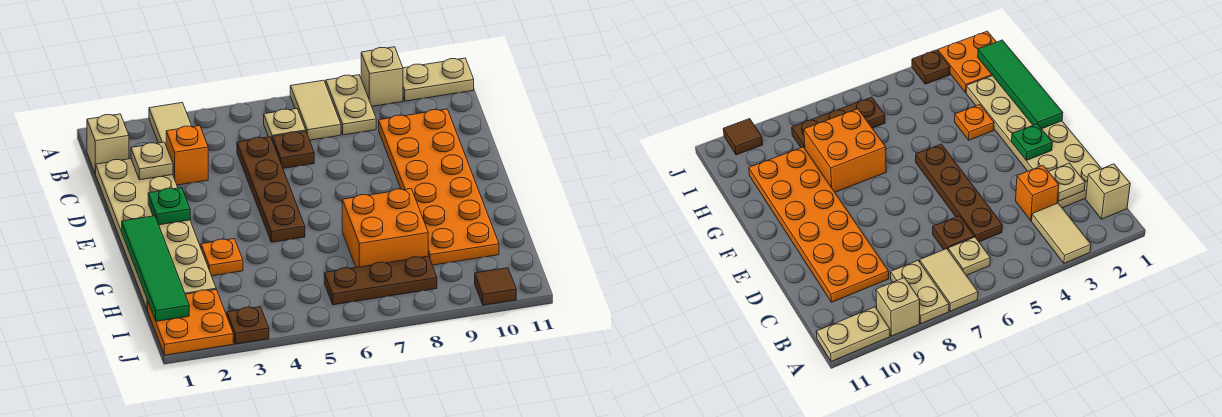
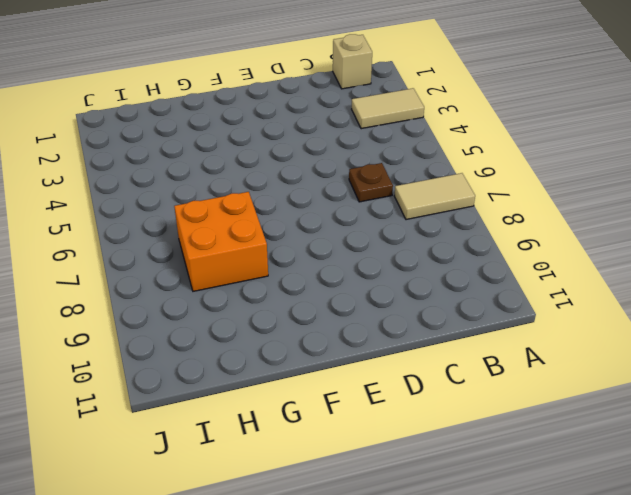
none -> tan 1x2 plate [326,75,376,135]
none -> tan 1x1 brick [361,47,403,106]
none -> tan 1x2 plate [403,58,474,101]

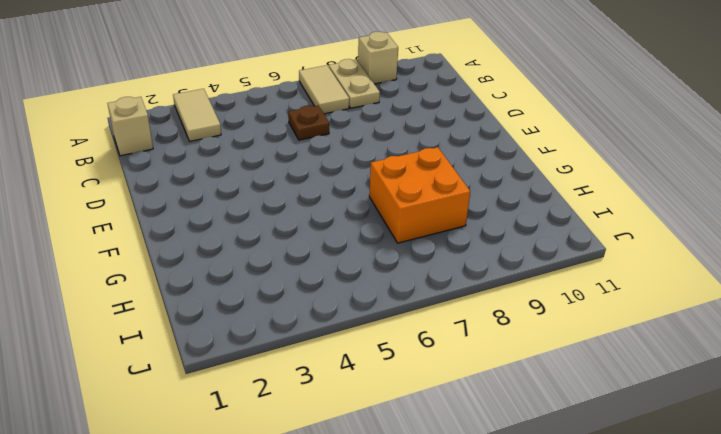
none -> tan 1x2 plate [403,58,474,101]
none -> tan 1x1 plate [264,109,306,139]
none -> tan 2x6 plate [96,159,216,310]

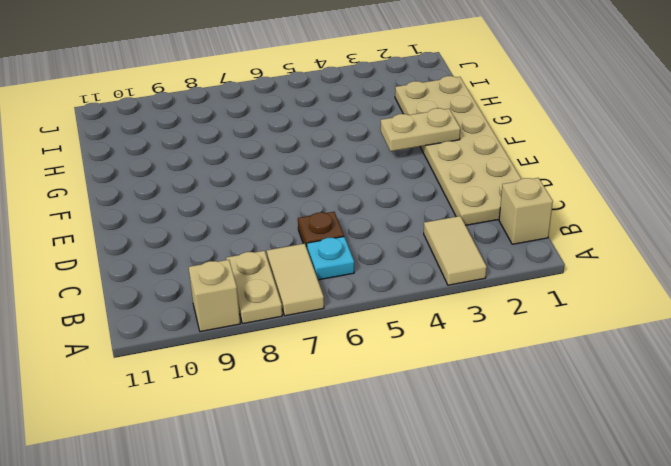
cyan 1x1 plate [307,237,354,280] -> tan 1x1 plate [264,109,306,139]
tan 1x2 plate [381,108,460,151] -> tan 1x2 plate moved to [403,58,474,101]
none -> orange 1x1 brick [166,126,208,185]
none -> brown 1x4 plate [237,137,305,242]
none -> orange 2x6 plate [379,109,499,265]

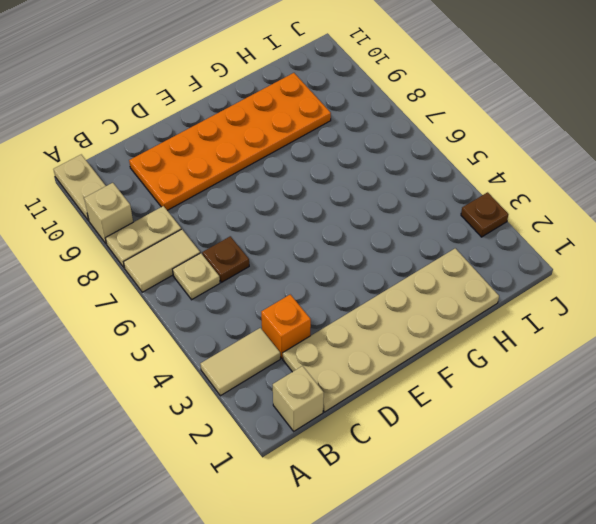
none -> brown 1x4 plate [237,137,305,242]
none -> orange 1x1 plate [201,239,243,276]
none -> orange 2x2 brick [342,189,428,267]

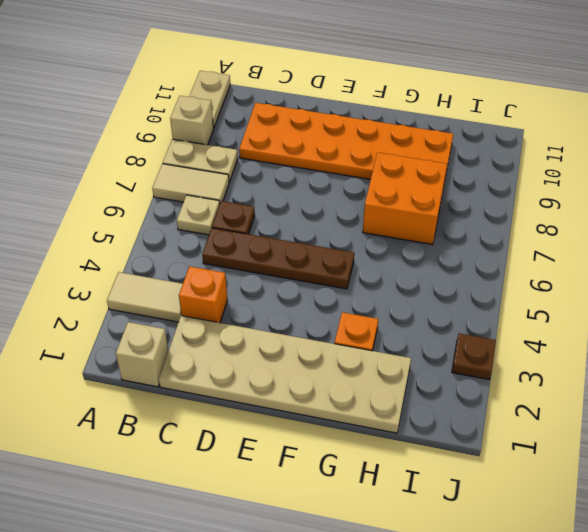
none -> orange 2x2 plate [148,289,233,355]
none -> brown 1x3 plate [324,256,437,305]
none -> brown 1x1 tile [475,268,516,305]

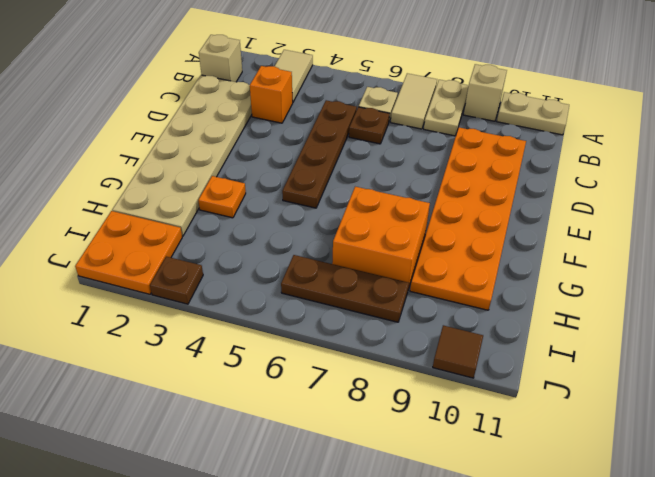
none -> tan 1x1 plate [131,142,173,180]
none -> green 1x1 plate [148,188,190,225]
none -> green 1x4 tile [122,216,189,321]

